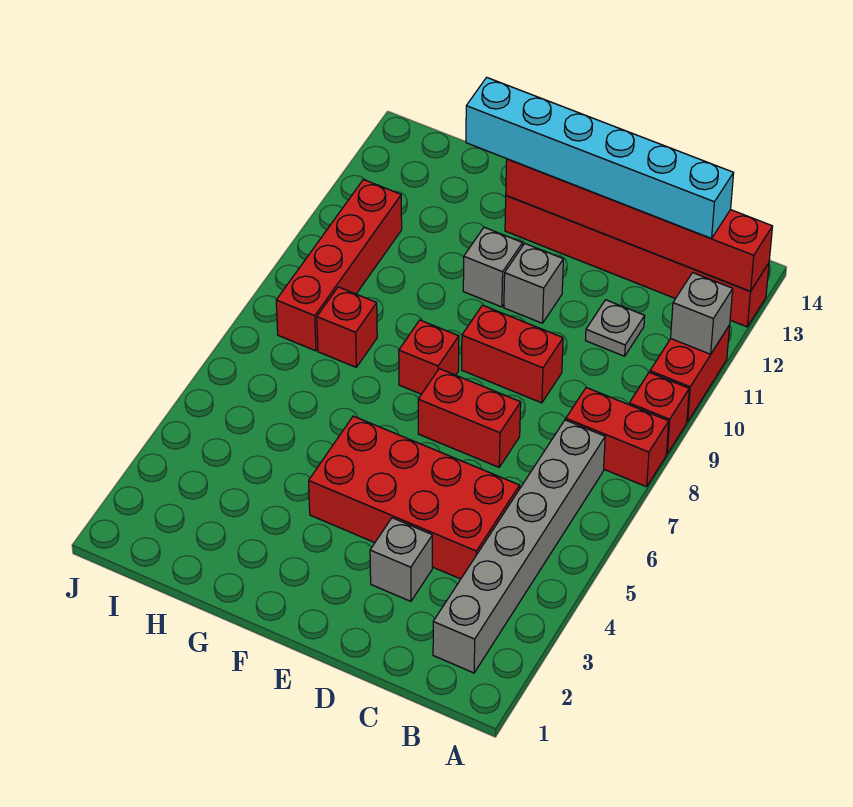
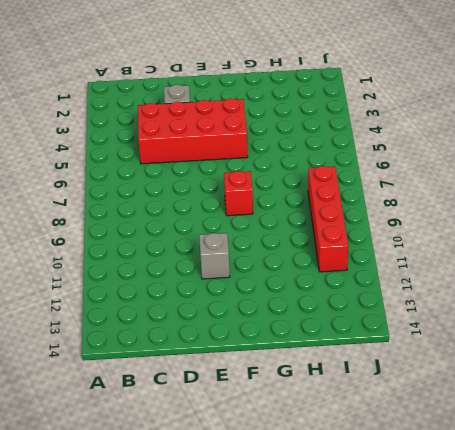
none -> red 1x2 brick [566,388,669,487]
none -> red 1x1 brick [629,372,689,454]
none -> red 1x2 brick [650,325,730,422]

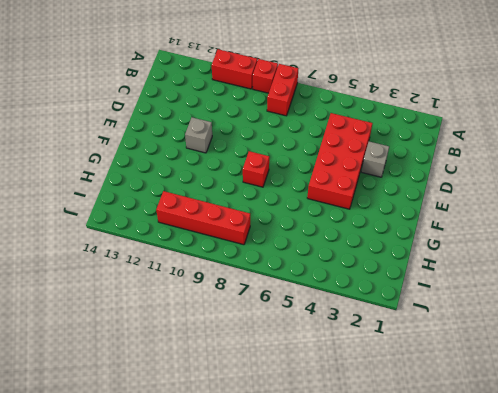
none -> red 1x6 brick [505,195,769,327]
none -> grey 1x6 brick [433,420,605,673]
none -> grey 1x1 plate [585,300,645,356]

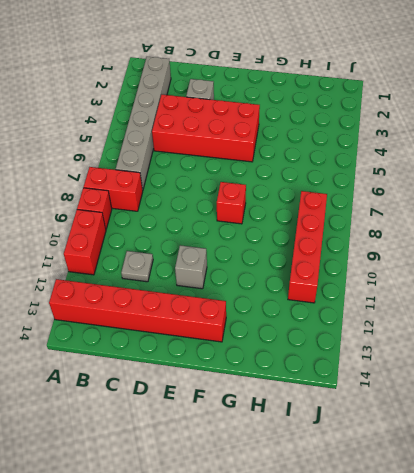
none -> red 1x2 brick [418,369,521,467]
none -> red 1x2 brick [462,305,563,403]
none -> grey 1x1 brick [463,227,523,307]

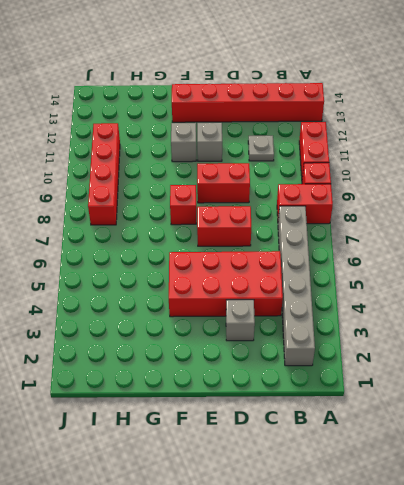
none -> red 1x1 brick [317,287,377,367]
none -> grey 1x1 brick [671,273,733,354]
none -> red 1x6 brick [506,159,773,291]

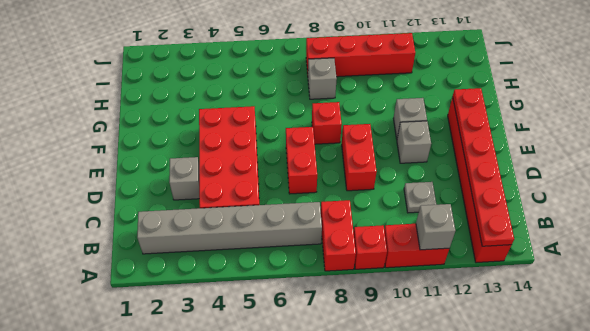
red 1x6 plate [453,88,514,246] -> red 1x6 brick [506,159,773,291]
grey 1x1 brick [308,58,337,99] -> red 1x1 brick [317,287,377,367]
none -> cyan 1x6 brick [466,77,734,238]

